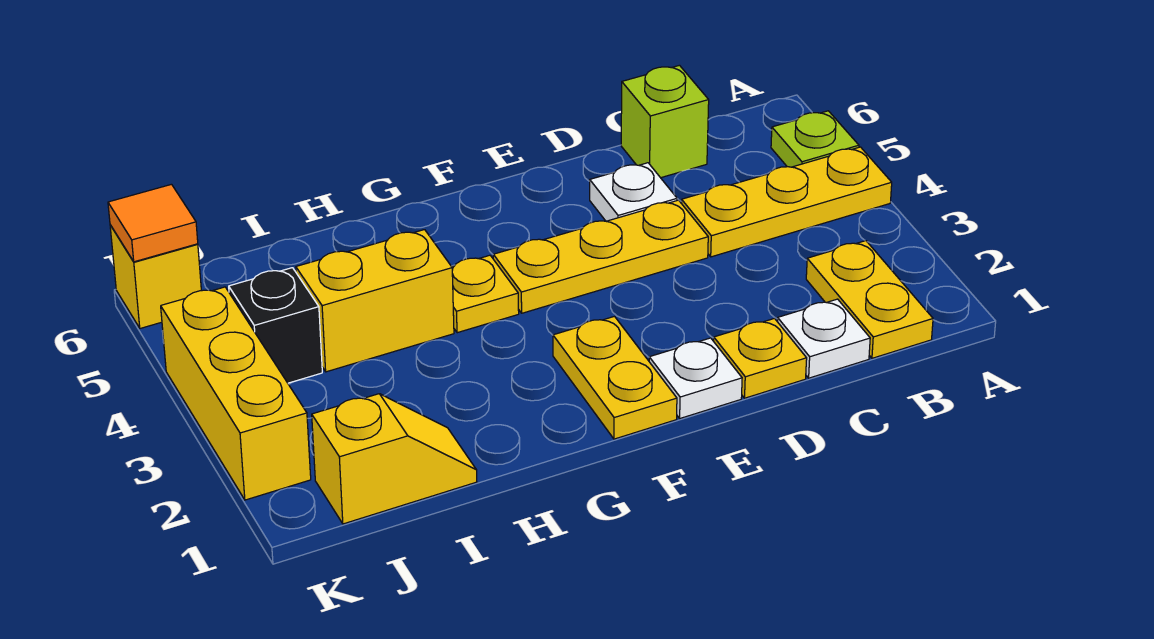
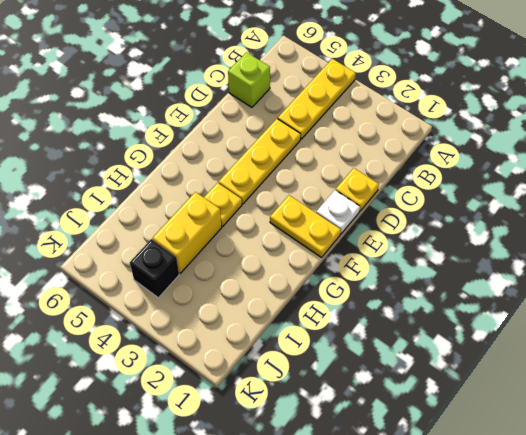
none -> lime 1x1 plate [771,111,859,167]
none -> yellow 1x2 plate [806,241,933,358]
none -> white 1x1 plate [777,299,870,378]

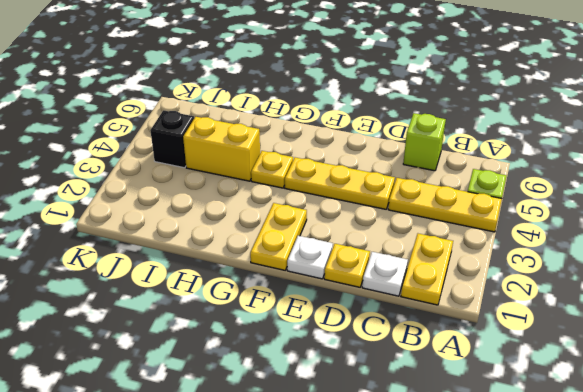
none -> white 1x1 plate [590,163,677,221]
none -> yellow 1x2 slope [312,394,477,524]
none -> yellow 1x3 brick [161,287,311,500]

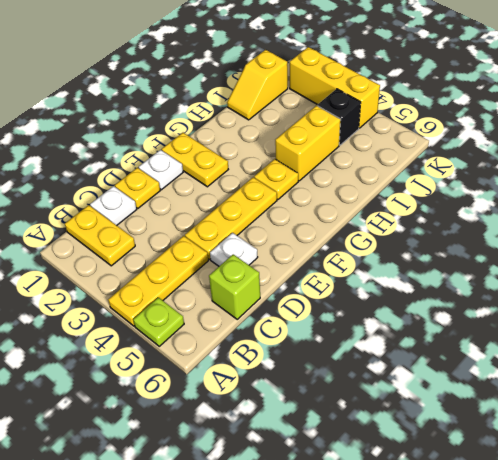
none -> yellow 1x1 brick [110,225,201,328]
none -> orange 1x1 tile [108,184,198,262]

